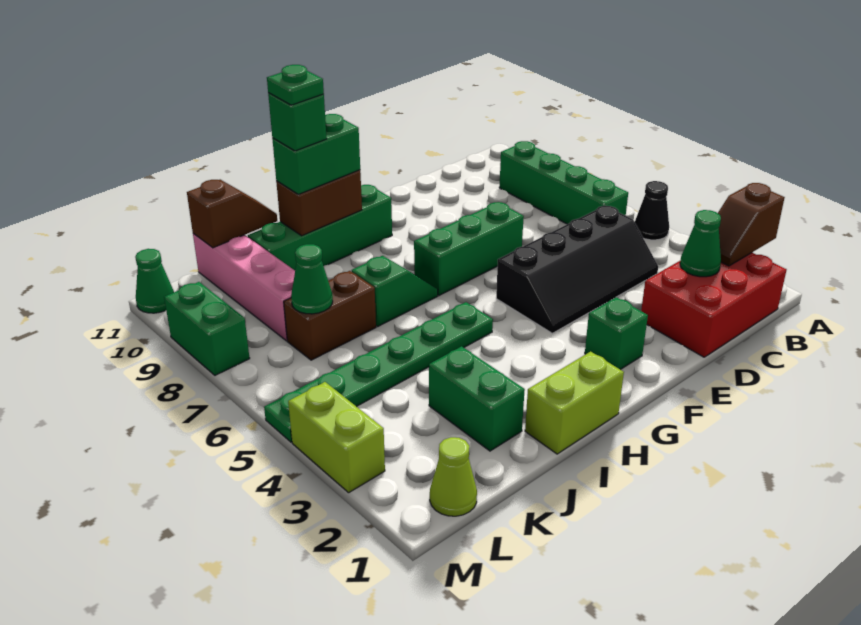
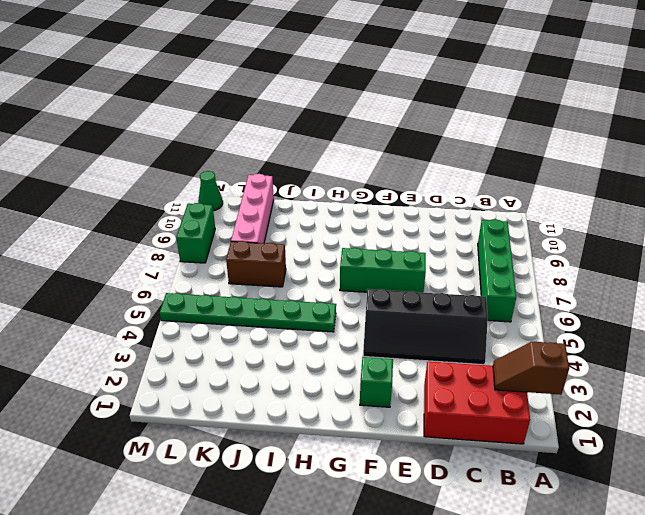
none -> black 1x1 cone [635,181,669,240]
none -> green 1x4 brick [248,185,392,270]
none -> lime 1x2 brick [525,351,624,454]

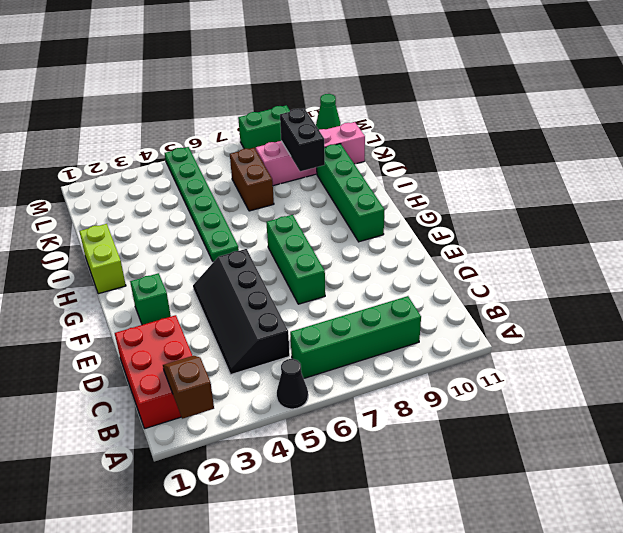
black 1x2 brick [280,108,325,171] -> none
none -> green 1x2 slope [351,256,438,327]
none -> green 1x2 brick [429,346,525,451]
none -> lime 1x1 cone [430,437,477,516]

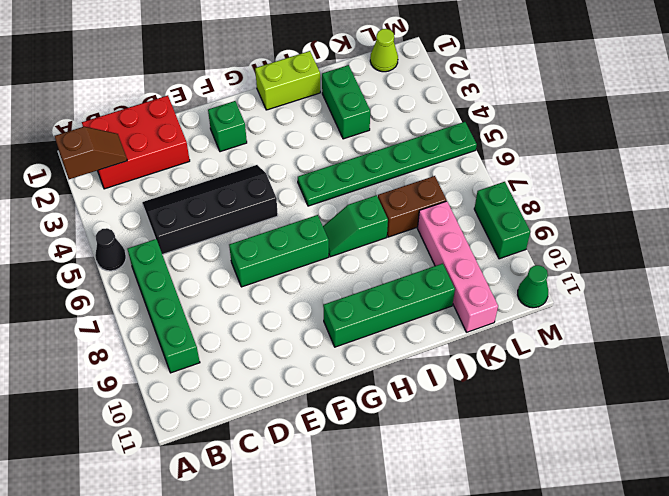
none -> lime 1x2 brick [288,382,385,493]
none -> green 1x1 cone [680,210,721,277]
none -> brown 1x2 brick [276,170,362,236]

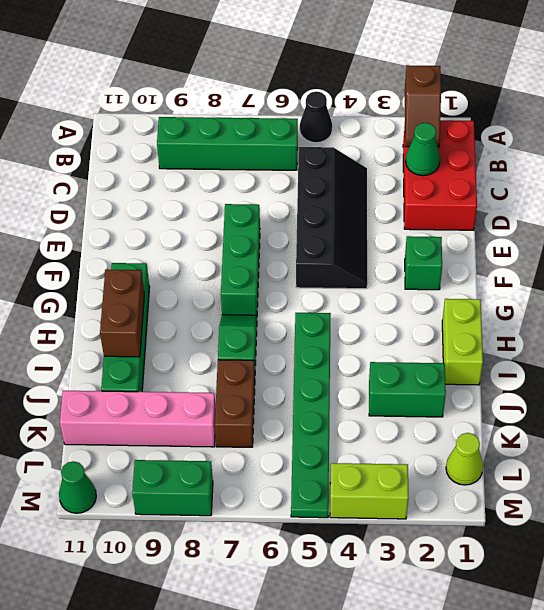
none -> brown 1x2 slope [187,180,277,248]
none -> green 1x1 cone [291,244,333,314]
none -> green 1x2 brick [272,114,360,194]

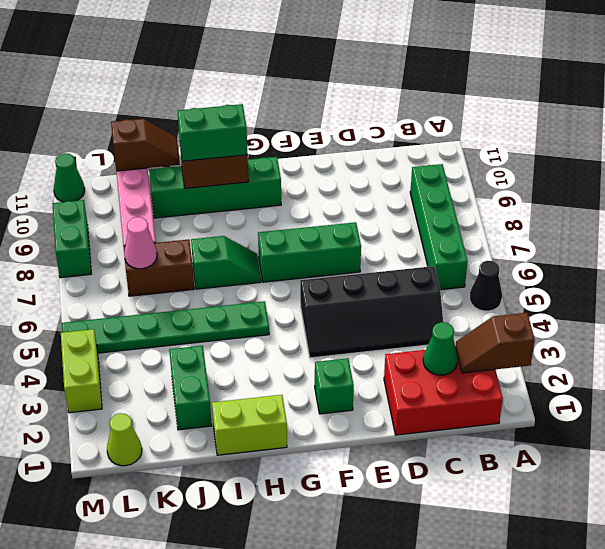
pink 1x1 cone [124,217,157,269] -> green 1x1 cone [291,244,333,314]
none -> green 1x1 brick [268,93,327,151]
none -> green 1x1 plate [267,65,324,105]

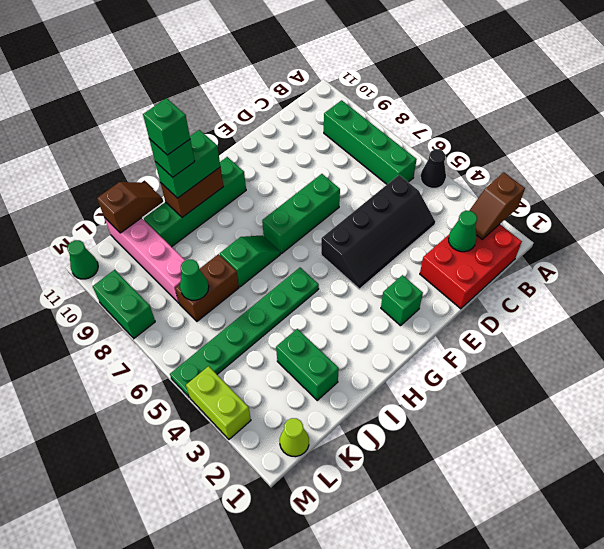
green 1x1 brick [143,98,190,155] -> green 1x1 plate [267,65,324,105]
none -> lime 1x2 brick [525,351,624,454]

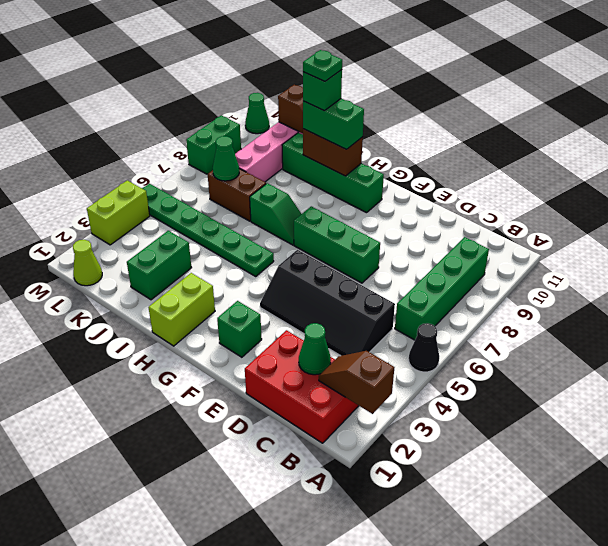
lime 1x2 brick [148,273,215,346] -> lime 1x2 brick turned to [525,351,624,454]

